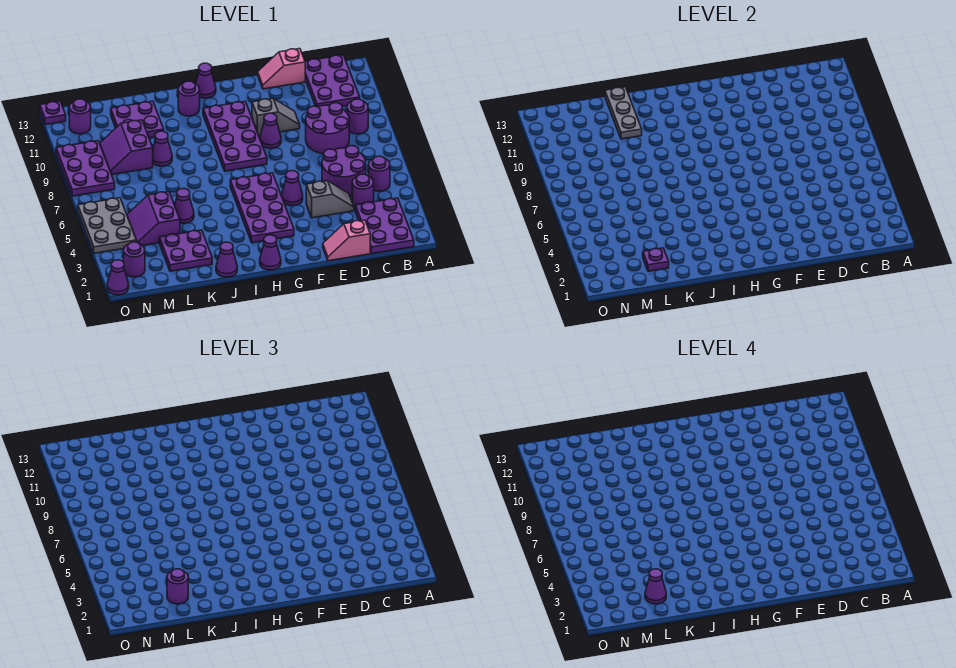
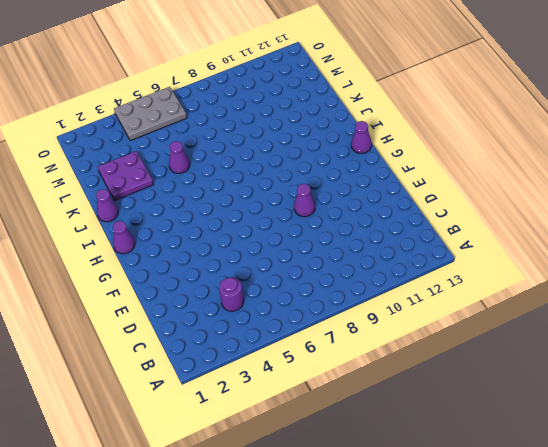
none -> purple 2x3 plate [355,198,414,254]
none -> purple 1x1 round brick [369,156,390,191]
none -> purple 1x1 round brick [347,99,368,134]
none -> purple 2x3 plate [305,55,360,107]

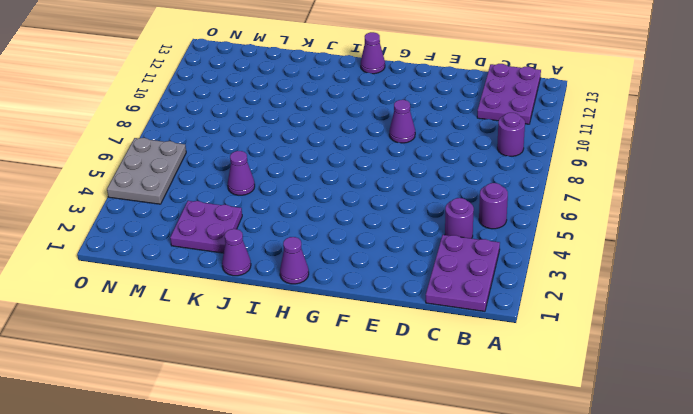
none -> purple 2x2 round brick [322,146,366,196]
none -> purple 2x2 round brick [306,103,349,154]
none -> pink 1x2 slope [323,220,370,261]
none -> grey 1x2 slope [306,181,354,218]

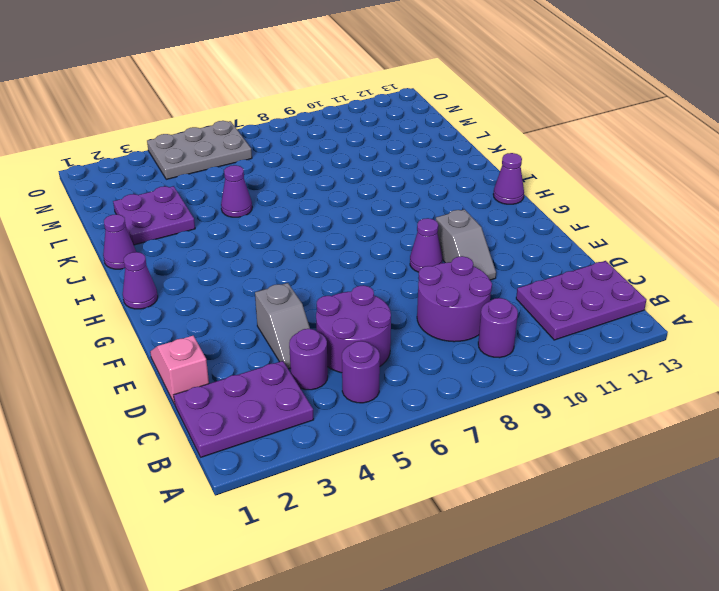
none -> pink 1x2 slope [258,49,305,89]
none -> purple 1x1 cone [281,171,303,206]
none -> purple 2x4 plate [230,173,294,243]
none -> purple 2x4 plate [203,101,267,171]

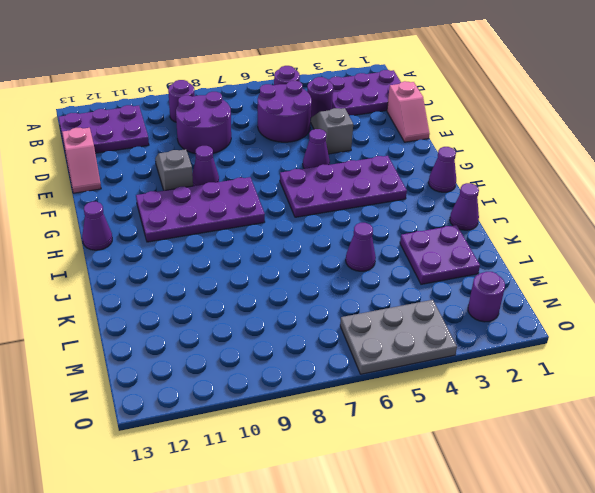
none -> purple 1x1 round brick [178,81,200,116]
none -> purple 1x1 cone [153,131,172,166]
none -> purple 2x2 plate [111,101,164,138]
none -> purple 2x2 slope [127,192,180,246]

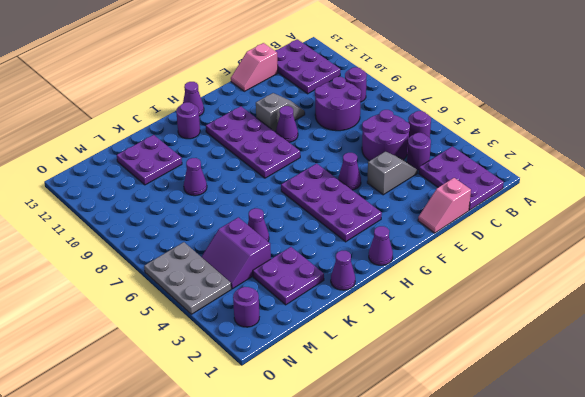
none -> purple 2x2 slope [100,120,153,175]
none -> purple 2x3 plate [56,141,115,196]
none -> purple 1x1 round brick [69,99,91,134]
none -> purple 1x1 cone [107,260,129,295]

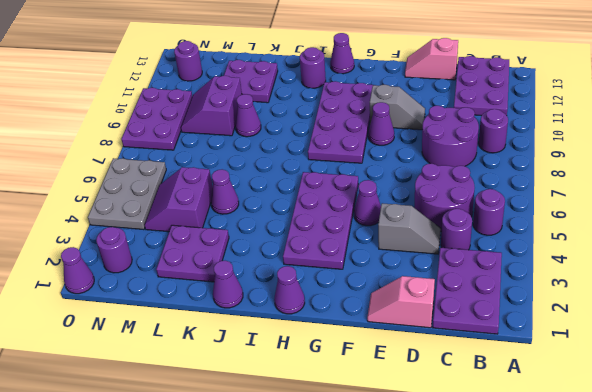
none -> purple 1x1 plate [40,101,66,125]
none -> grey 1x3 plate [605,87,642,139]
none -> purple 1x1 plate [643,248,669,271]
none -> purple 1x1 round brick [167,569,188,604]

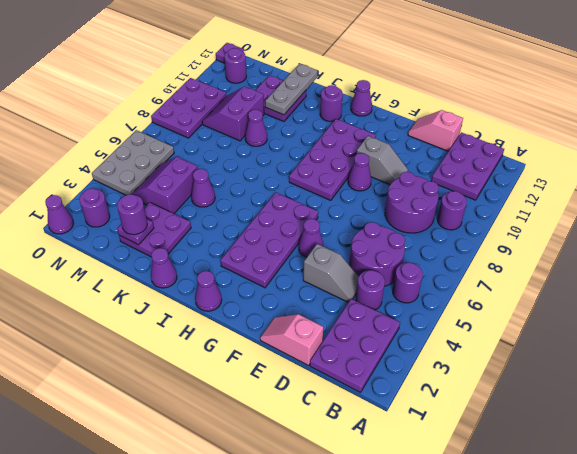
none -> purple 1x1 cone [645,569,666,604]

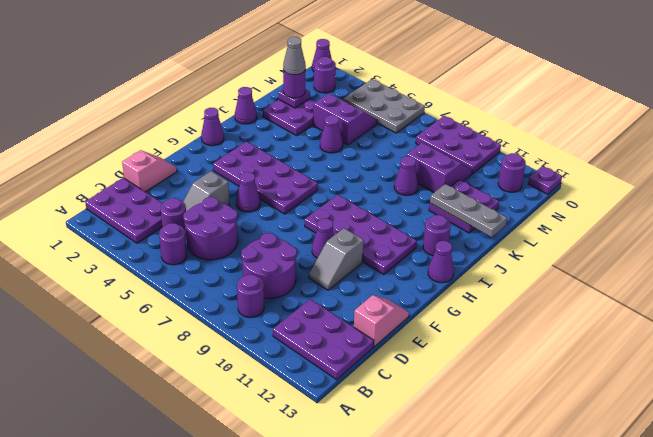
grey 1x1 cone [283,37,306,75] -> purple 1x1 cone [645,569,666,604]

